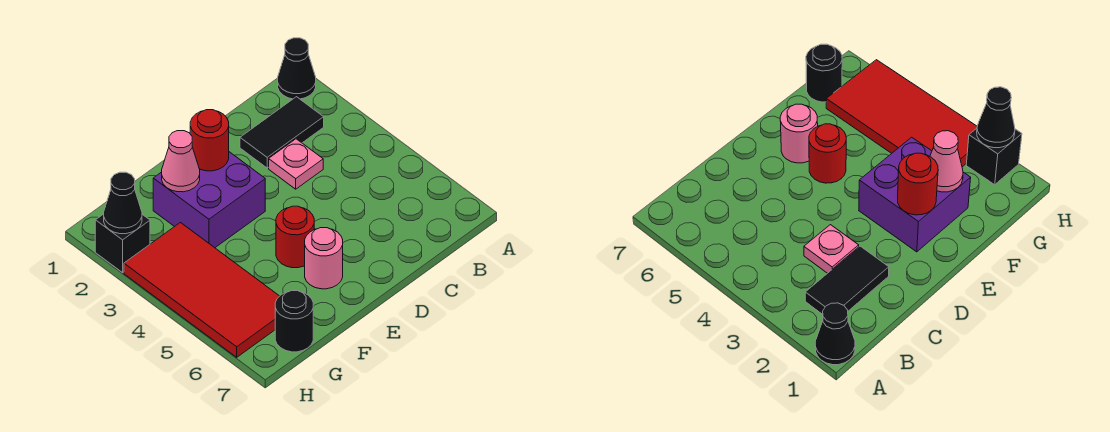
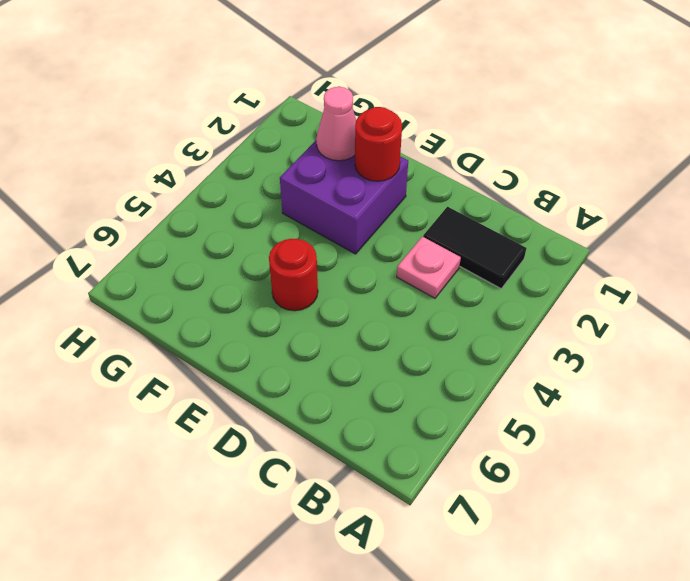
none -> black 1x1 cone [278,38,316,99]
none -> pink 1x1 round brick [305,228,343,289]
none -> red 2x4 tile [124,223,279,357]

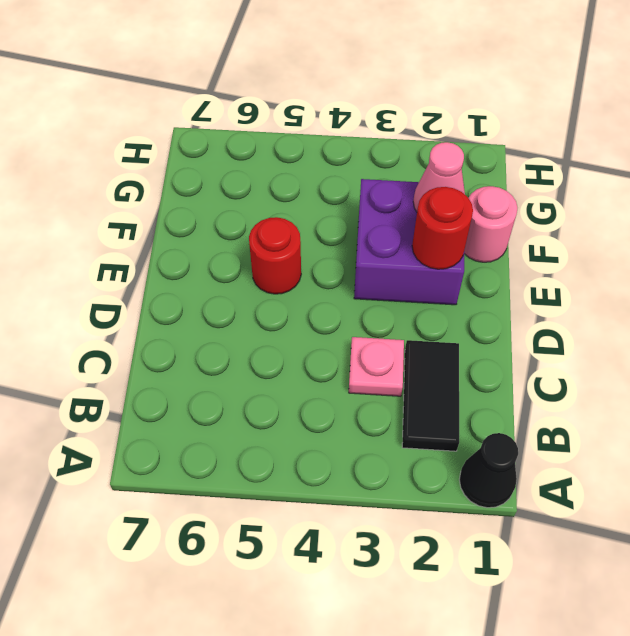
pink 1x1 round brick [464,186,517,262] -> pink 1x1 round brick moved to [305,228,343,289]
none -> red 2x4 tile [124,223,279,357]
none -> black 1x1 round brick [275,291,313,352]
none -> black 1x1 brick [95,214,150,273]

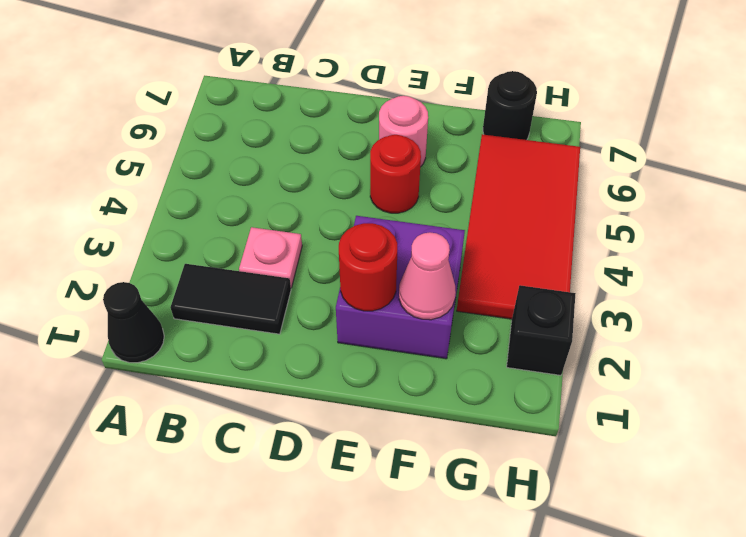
none -> black 1x1 cone [104,172,142,234]

